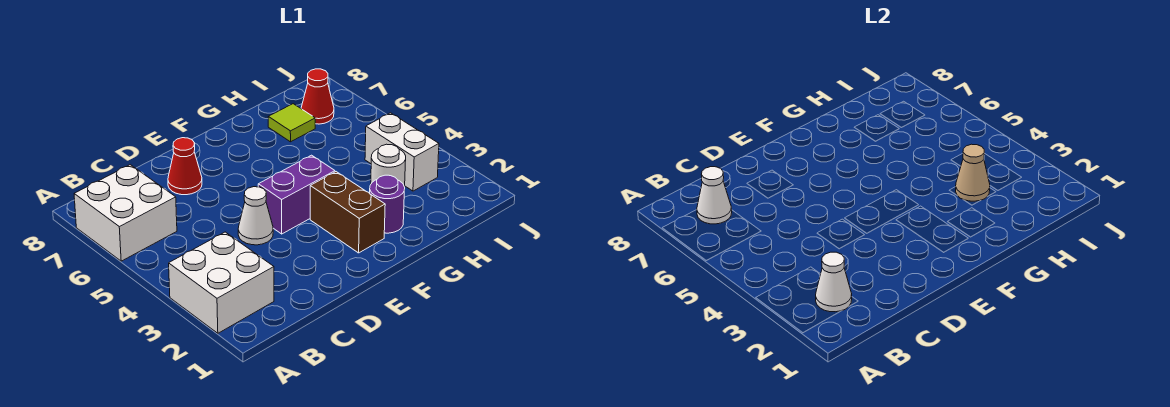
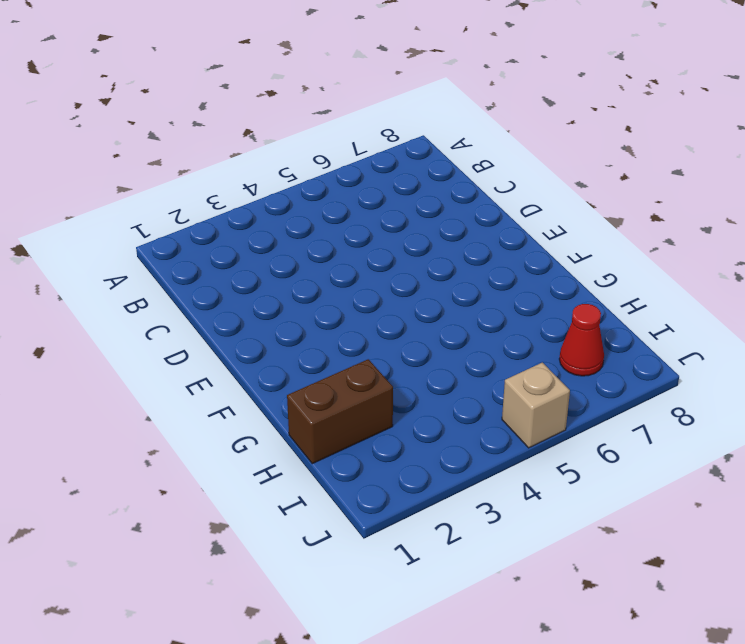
brown 1x2 brick [287,359,393,464] -> brown 1x2 brick moved to [310,172,385,253]
tan 1x1 brick [502,363,570,448] -> none
none -> white 2x2 brick [169,232,274,333]
none -> white 2x2 brick [74,165,177,261]
none -> white 1x1 cone [238,187,273,245]

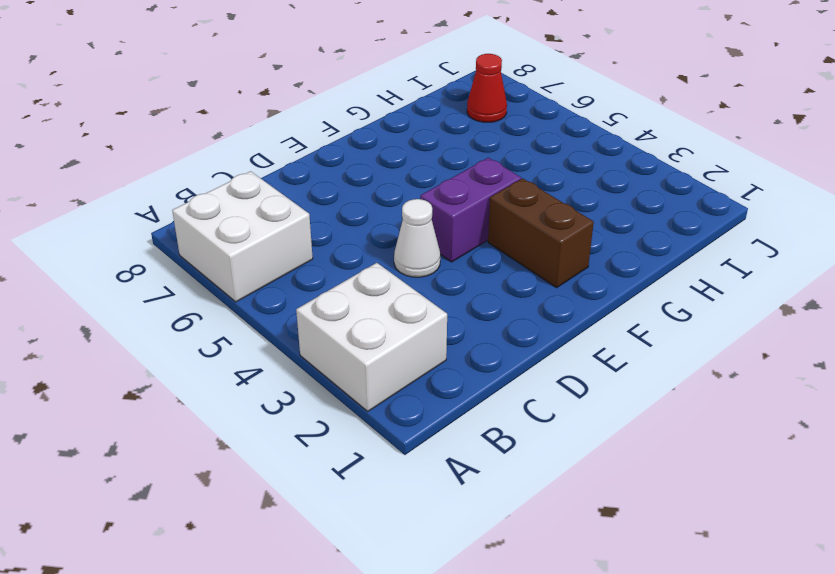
none -> red 1x1 cone [168,138,202,195]
none -> purple 1x1 round brick [370,175,405,233]
none -> white 1x1 round brick [371,144,406,191]

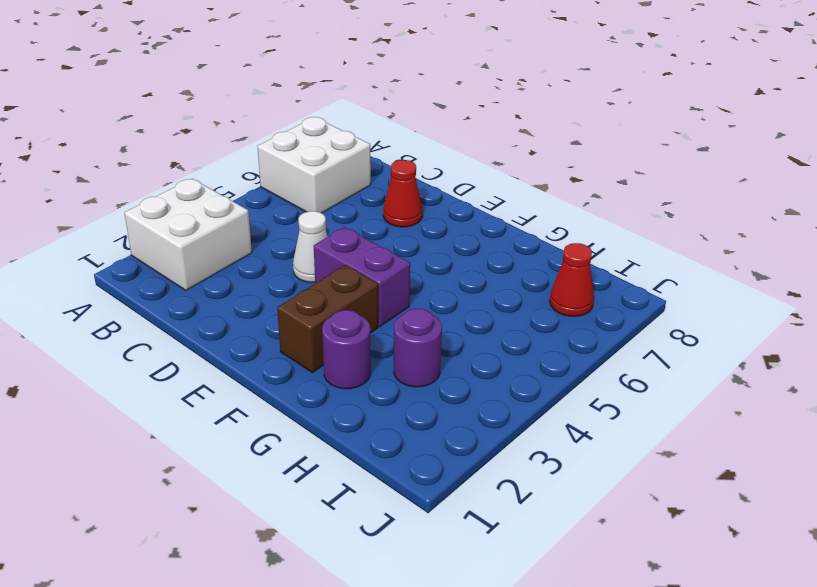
purple 1x1 round brick [394,309,442,387] -> white 1x1 round brick [371,144,406,191]
none -> lime 1x1 tile [268,104,315,142]
none -> white 1x2 brick [365,113,439,191]
none -> white 1x1 cone [816,252,852,312]

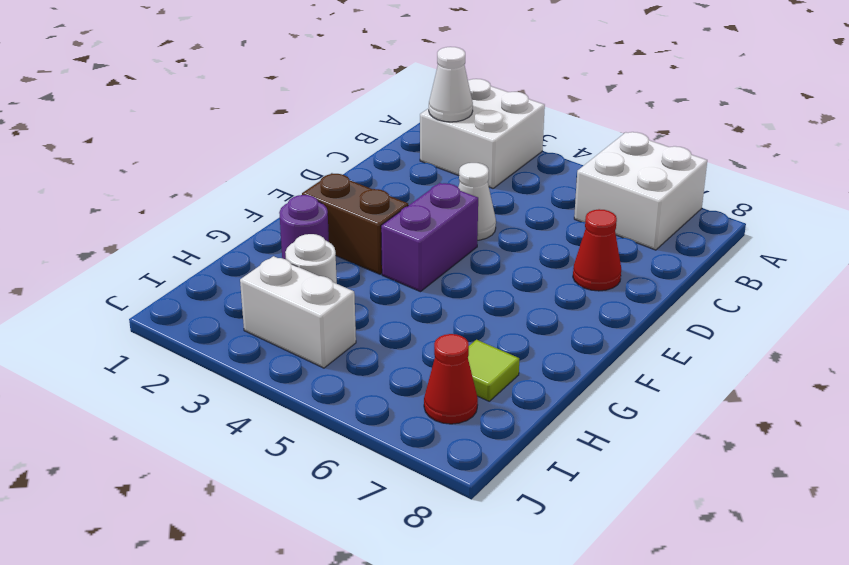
none -> white 1x1 cone [697,167,732,224]
none -> tan 1x1 cone [956,144,990,201]

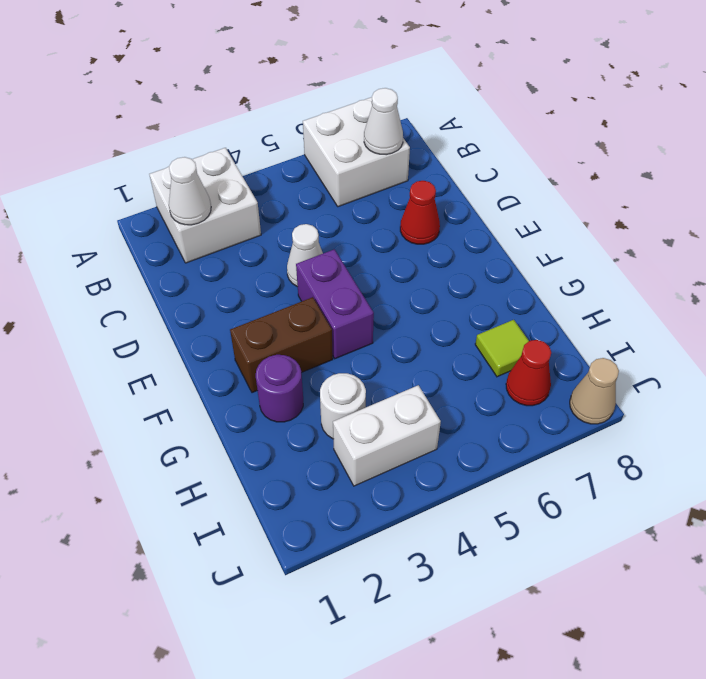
tan 1x1 cone [570,358,619,424] -> tan 1x1 cone moved to [956,144,990,201]

